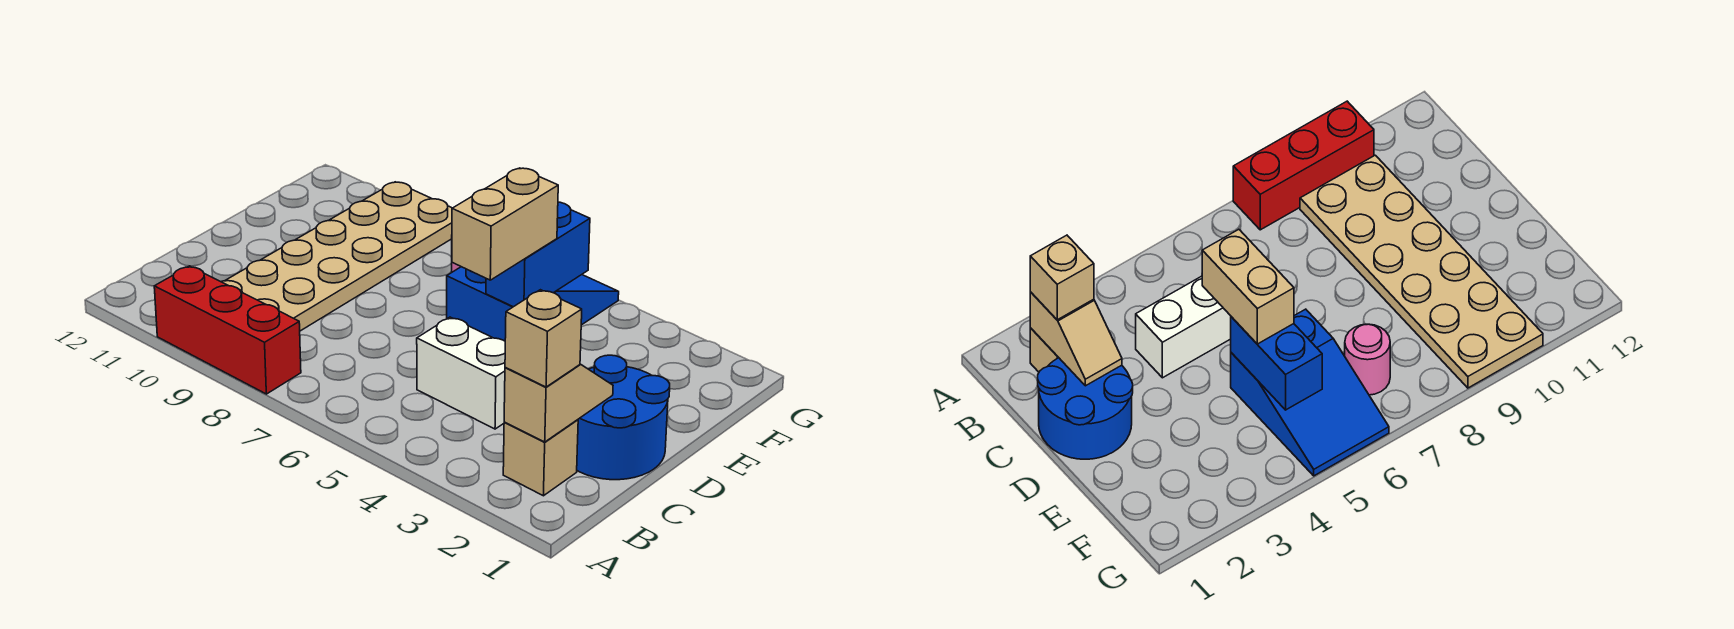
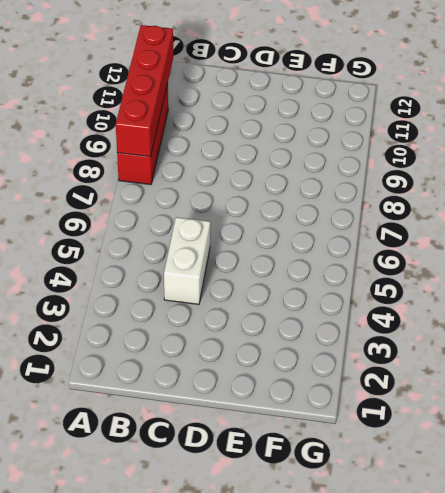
red 1x4 brick [116,25,173,157] -> none
none -> tan 1x1 brick [503,420,578,496]
none -> tan 2x6 plate [221,182,452,331]

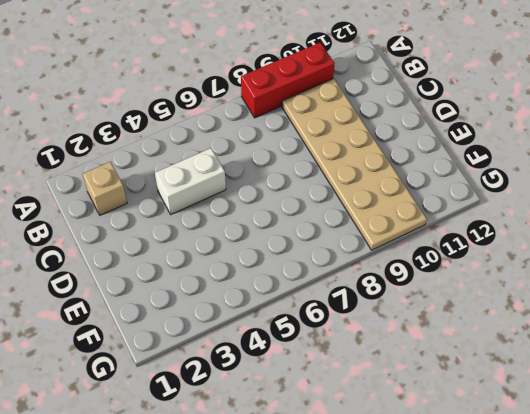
none -> blue 2x2 round brick [577,355,670,480]
none -> blue 2x3 slope [447,267,619,341]

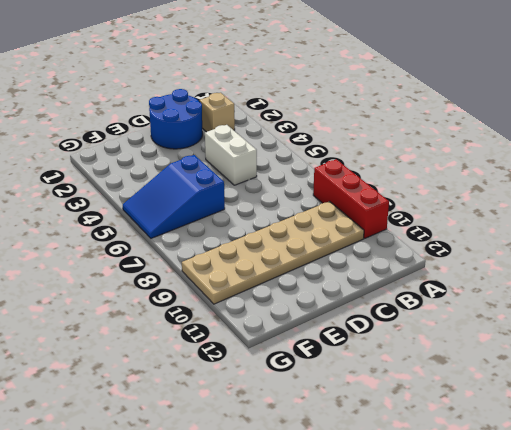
none -> pink 1x1 round brick [1345,324,1390,395]
none -> tan 1x2 slope [504,364,613,442]

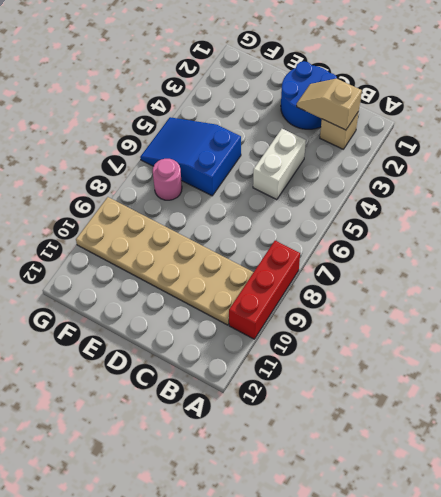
none -> blue 1x2 brick [486,202,590,307]
none -> tan 1x1 brick [505,290,582,387]

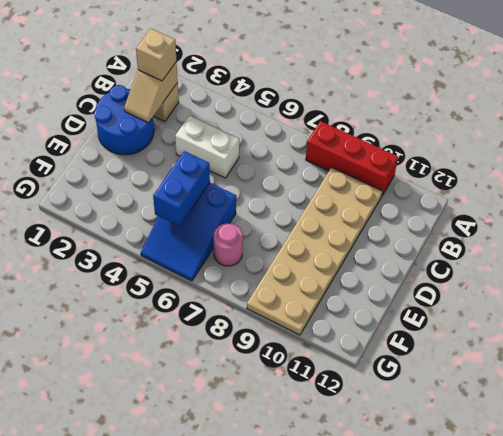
none -> tan 1x2 brick [452,168,558,280]

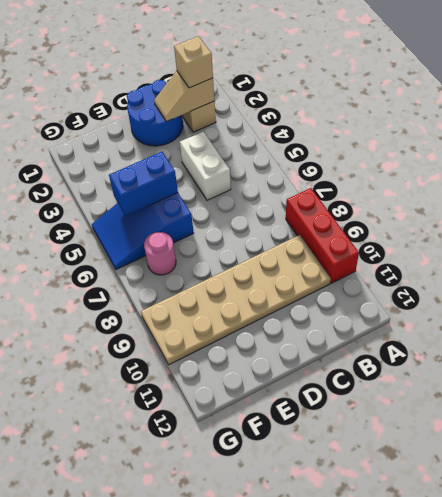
none -> tan 1x2 brick [452,168,558,280]

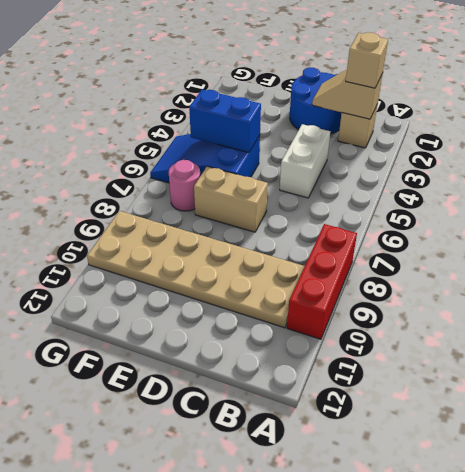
tan 1x2 brick [194,166,268,232] -> tan 1x2 brick moved to [452,168,558,280]

